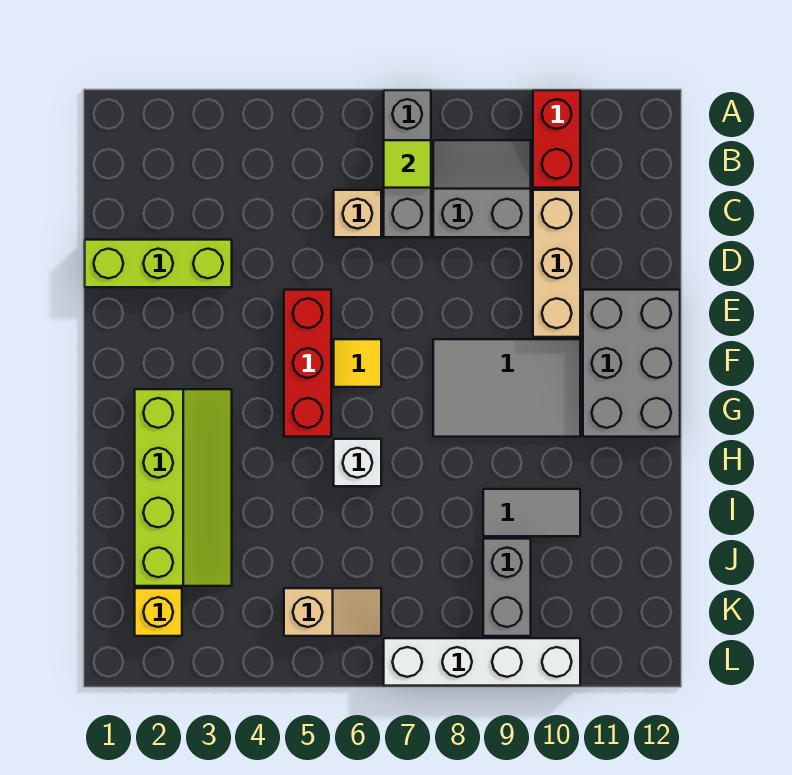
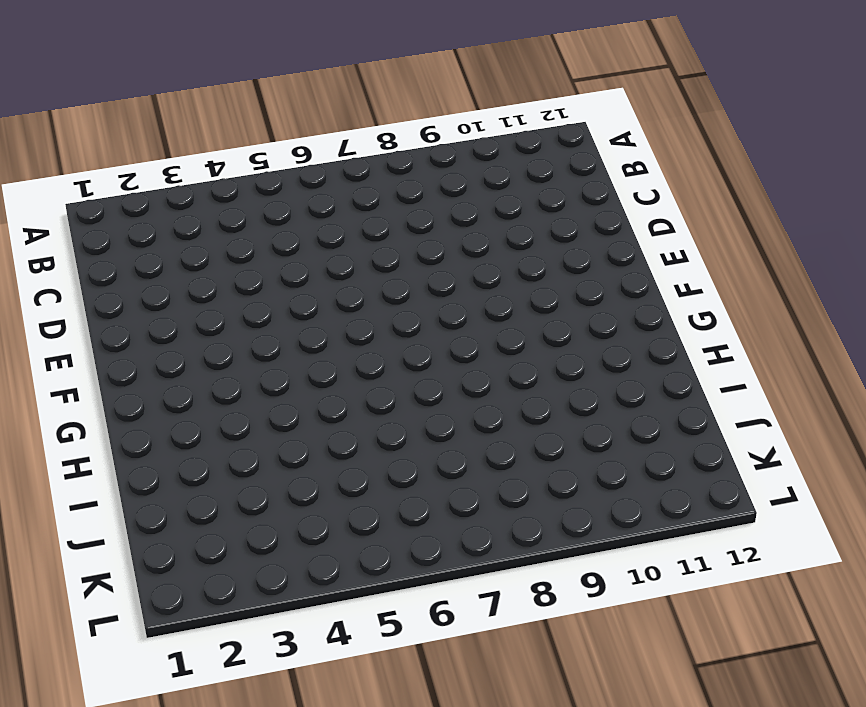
none -> grey 1x3 brick [384,90,431,237]
none -> red 1x2 brick [533,90,580,188]
none -> grey 2x2 slope [433,140,531,237]

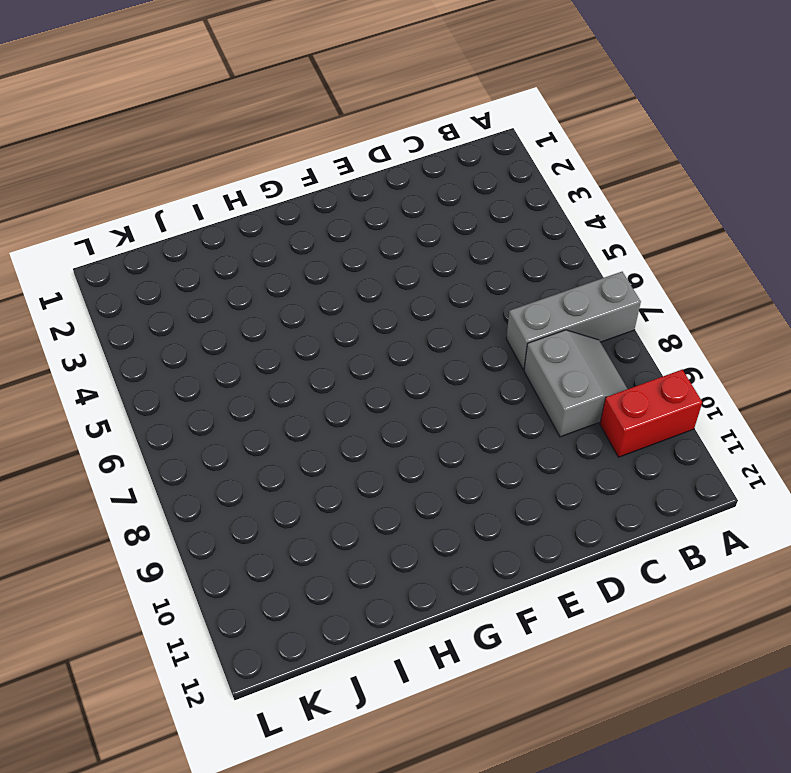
none -> tan 1x1 brick [334,190,381,237]
none -> tan 1x3 brick [533,190,580,337]
none -> lime 1x3 brick [85,240,232,287]

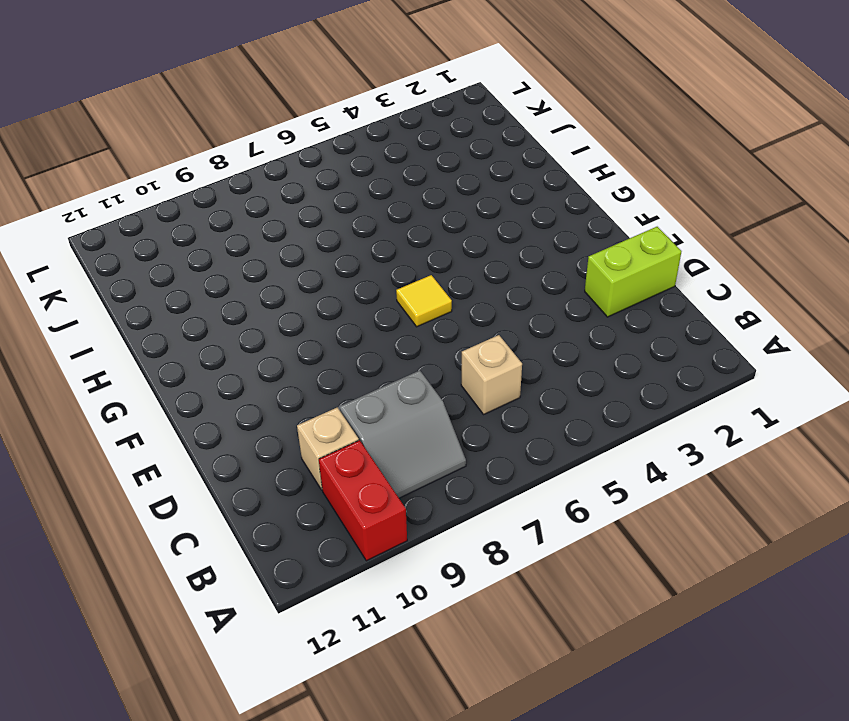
tan 1x1 brick [297,407,359,490] -> tan 1x3 brick [533,190,580,337]
lime 1x2 brick [585,227,681,317] -> lime 1x3 brick [85,240,232,287]
none -> grey 1x3 brick [384,90,431,237]
none -> red 1x3 brick [284,290,331,437]
none -> grey 2x3 brick [583,290,680,437]

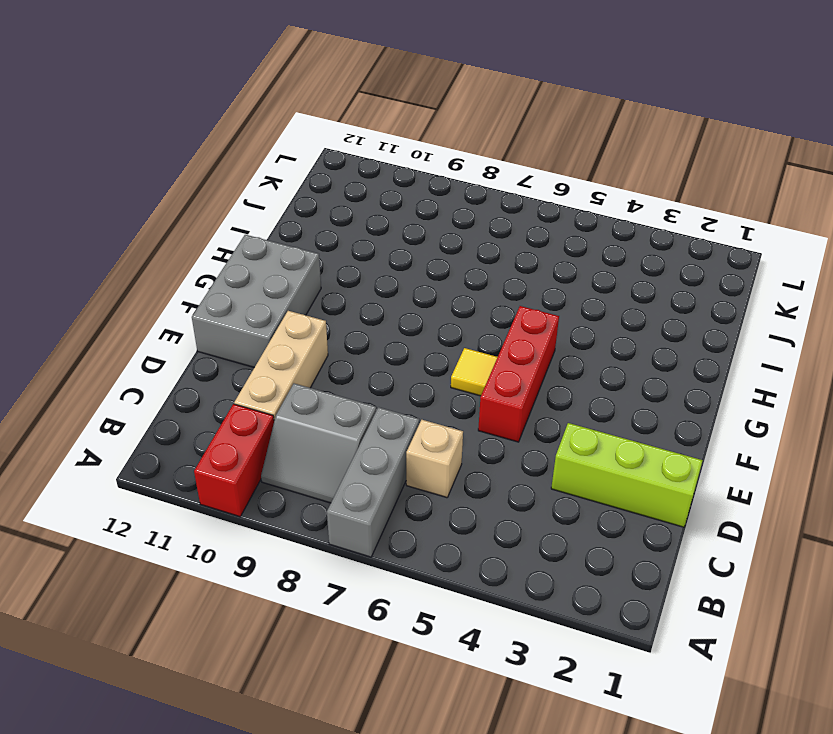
none -> grey 2x3 tile [433,339,580,437]
none -> lime 2x4 slope [135,389,232,586]
none -> white 1x1 brick [334,439,381,486]

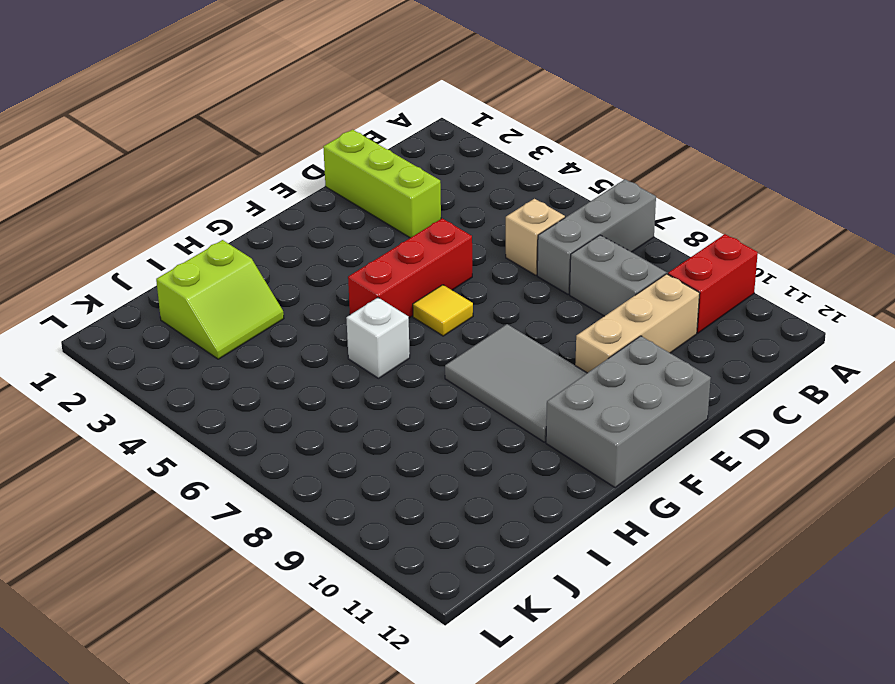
lime 2x2 slope [156,240,284,359] -> lime 2x4 slope [135,389,232,586]
none -> grey 1x2 tile [483,489,580,536]
none -> grey 1x2 brick [483,539,531,636]
none -> yellow 1x1 brick [135,588,182,636]

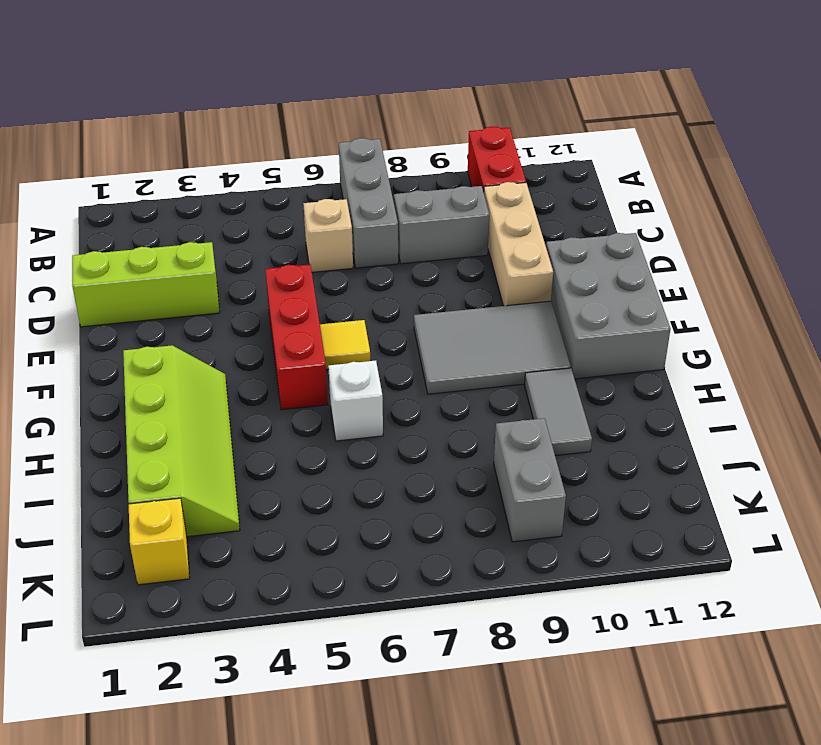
grey 1x2 tile [524,368,592,456] -> grey 1x2 tile turned to [483,489,580,536]
none -> tan 1x2 slope [284,588,381,636]
none -> white 1x4 brick [384,638,580,686]
none -> lime 1x1 tile [384,140,431,188]

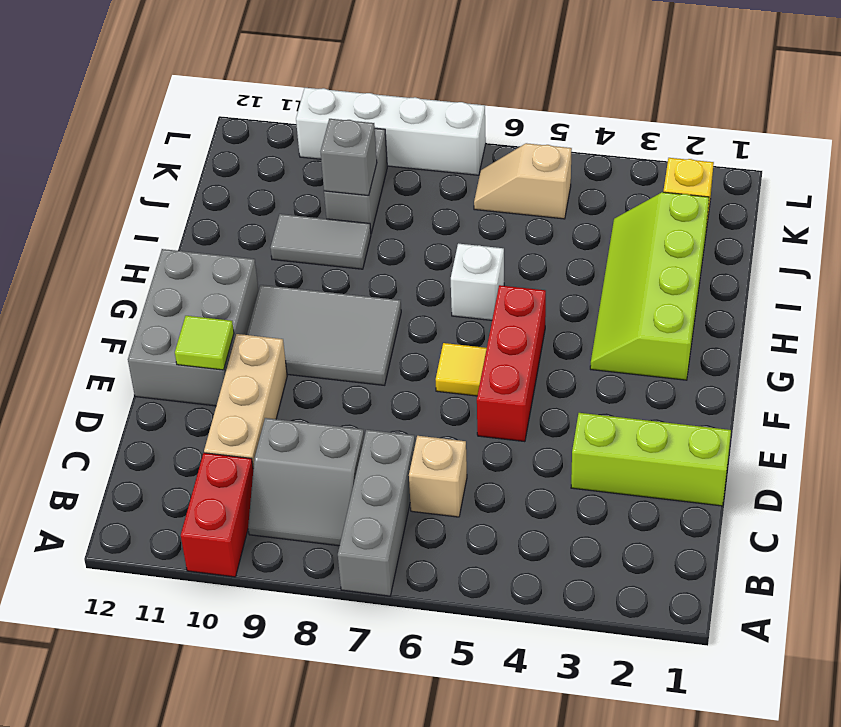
lime 1x1 tile [175,316,234,370] -> lime 1x1 tile moved to [384,140,431,188]
grey 1x1 brick [321,119,377,196] -> none

